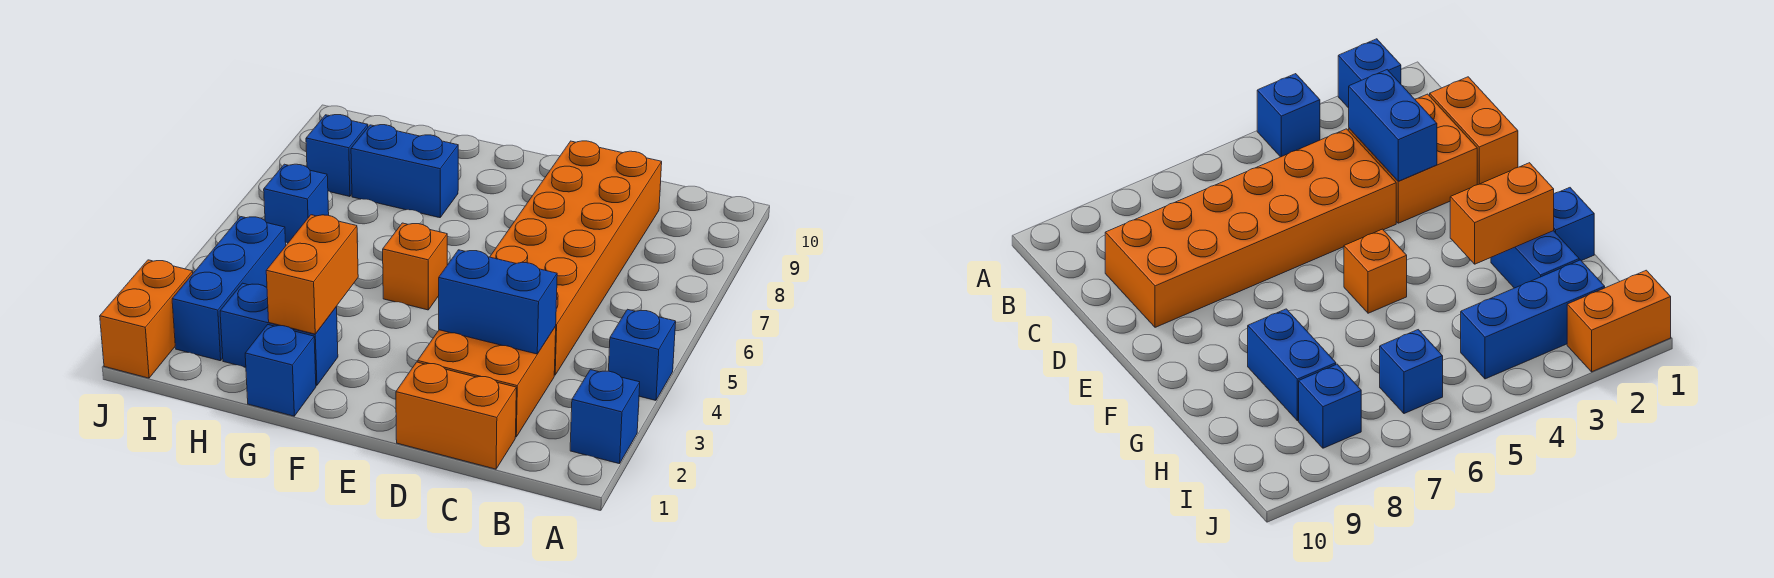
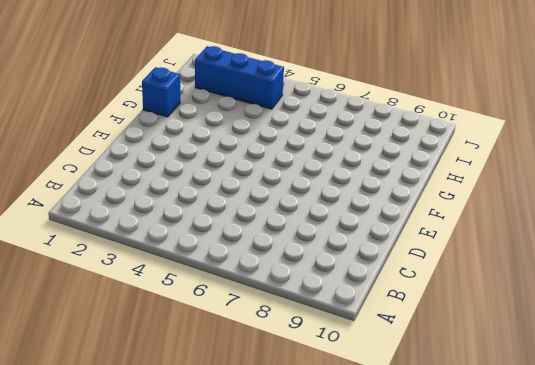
none -> blue 1x1 brick [570,370,640,464]
none -> blue 1x1 brick [609,309,676,400]
none -> orange 1x2 brick [396,362,516,469]

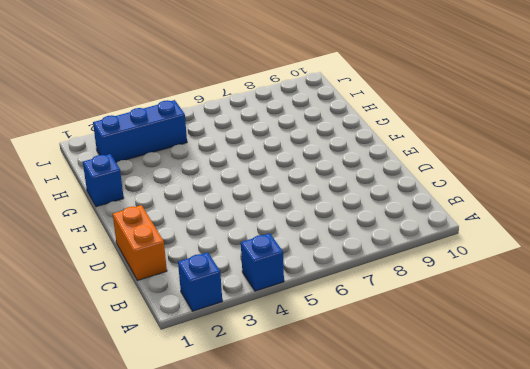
none -> orange 2x2 brick [418,327,556,437]
none -> orange 2x6 brick [490,141,662,375]
none -> orange 1x1 brick [383,223,447,310]

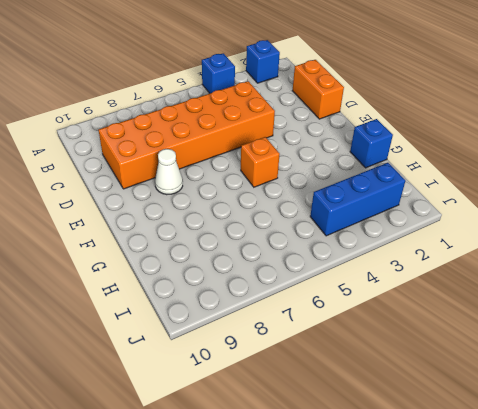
white 1x1 cone [155,149,183,195] -> none
none -> orange 2x2 brick [418,327,556,437]
none -> blue 1x2 brick [220,283,338,386]
none -> blue 1x2 brick [351,125,458,218]

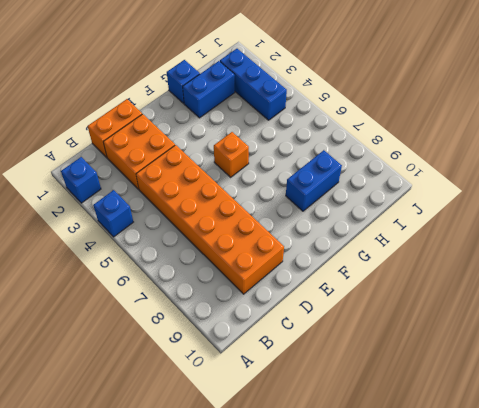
none -> blue 1x1 brick [264,164,329,243]
none -> blue 1x1 brick [306,115,368,197]
none -> orange 1x2 brick [100,260,193,378]

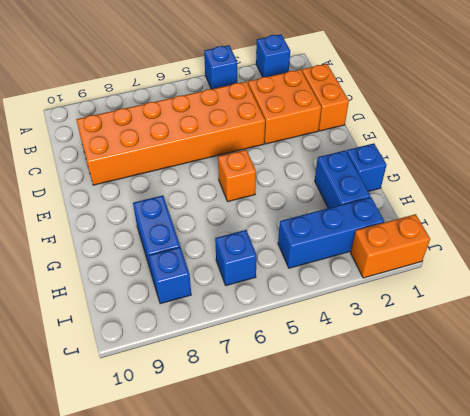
none -> blue 1x2 brick [439,250,557,354]
none -> orange 1x2 brick [266,215,358,334]

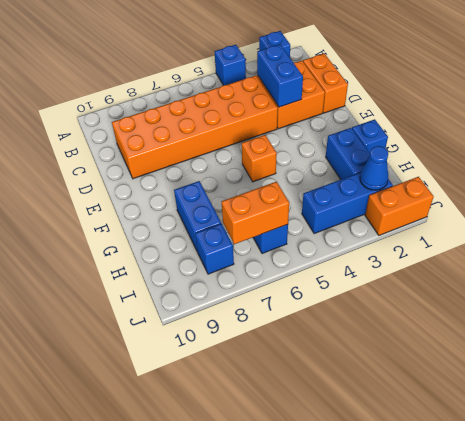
blue 1x1 cone [360,146,388,190] -> none
orange 1x2 brick [222,182,289,244] -> orange 1x2 brick moved to [266,215,358,334]

